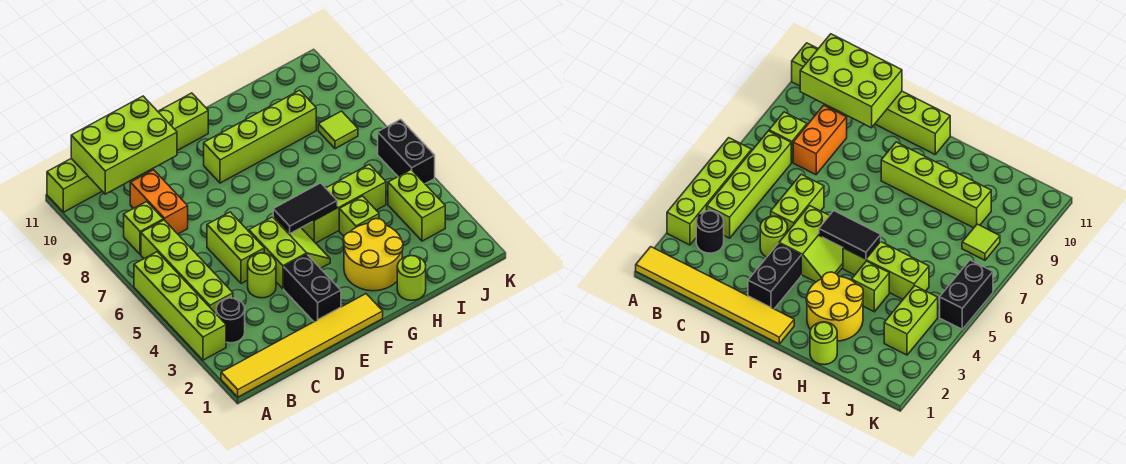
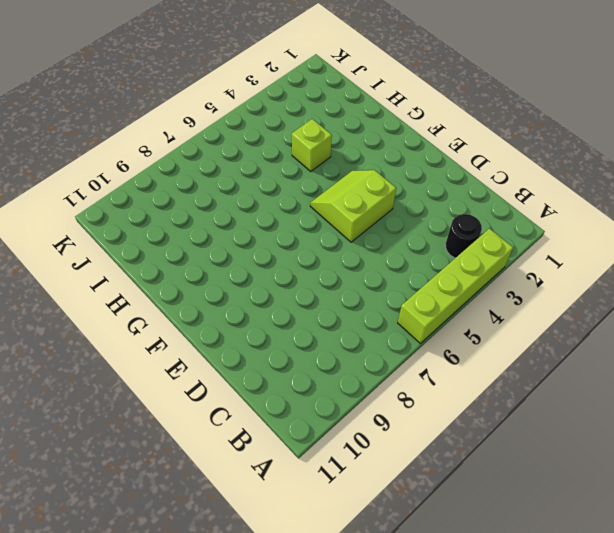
none -> yellow 1x6 tile [221,294,383,397]
none -> lime 1x6 brick [47,93,208,212]
none -> lime 1x4 brick [141,220,233,313]

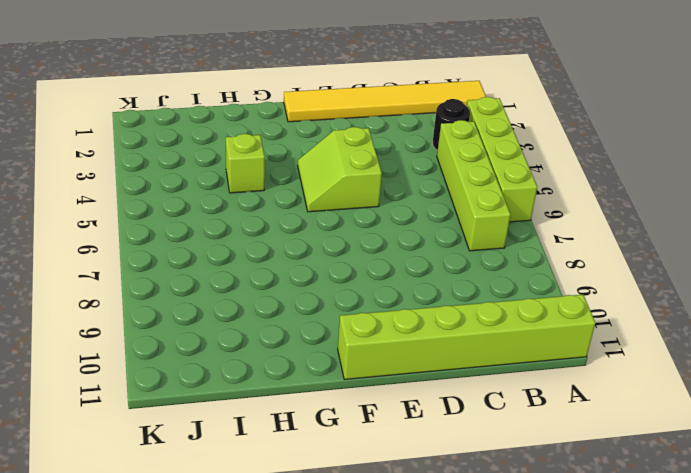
none -> lime 1x1 brick [124,201,163,254]
none -> orange 1x2 brick [130,170,188,234]
none -> lime 1x1 round brick [248,253,276,298]

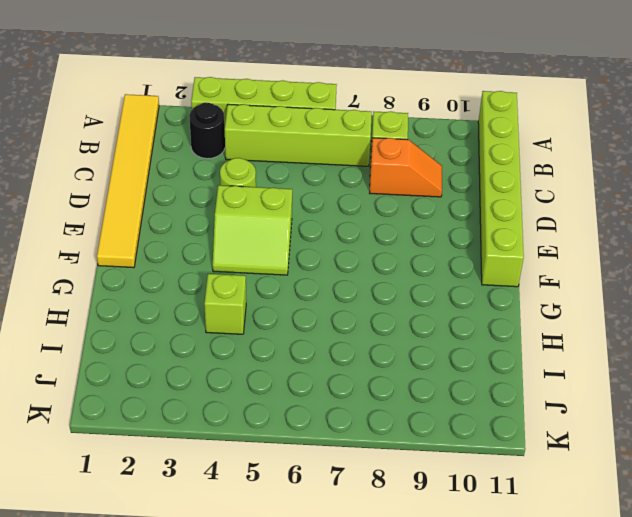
orange 1x2 slope [370,138,442,197] -> orange 1x2 brick [130,170,188,234]
none -> lime 1x2 brick [207,212,264,284]
none -> black 1x2 brick [284,254,341,322]
none -> lime 1x4 brick [204,90,316,183]

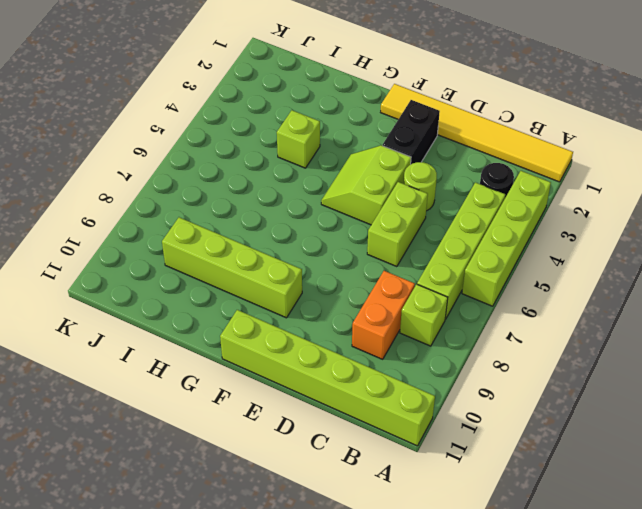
none -> yellow 2x2 round brick [343,219,403,291]
none -> lime 1x3 brick [302,164,386,243]
none -> lime 1x1 round brick [397,256,426,300]

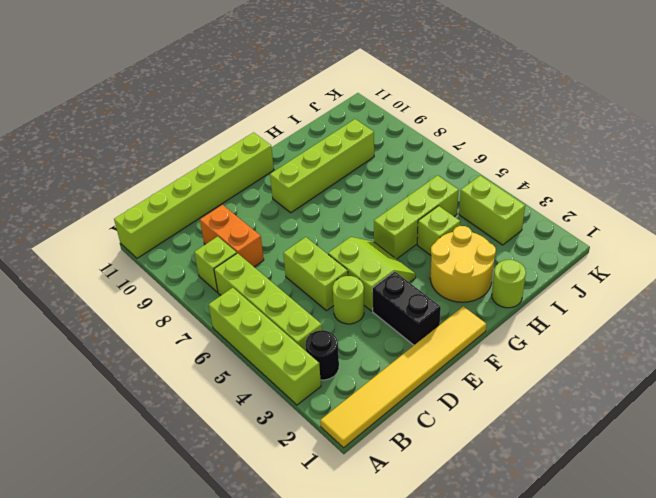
none -> lime 1x1 tile [318,111,358,149]
none -> black 1x2 brick [378,119,435,184]
none -> lime 2x3 brick [71,96,177,194]

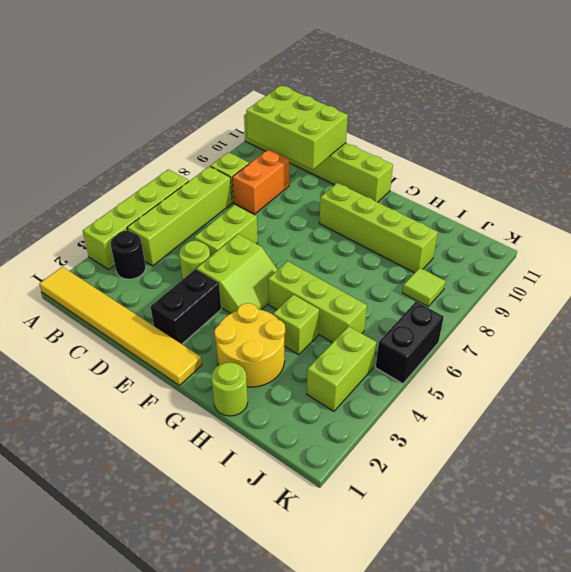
none -> black 1x2 tile [273,183,337,233]

